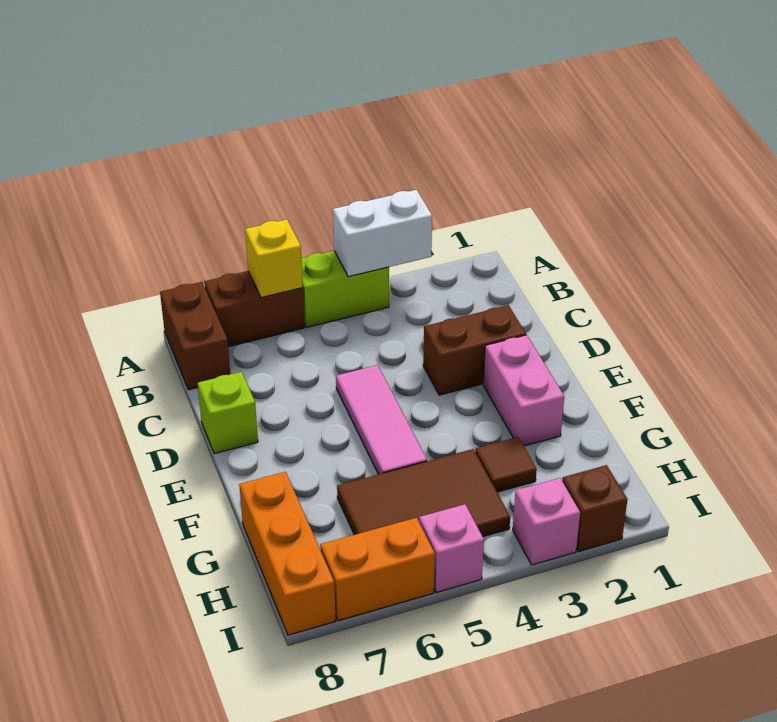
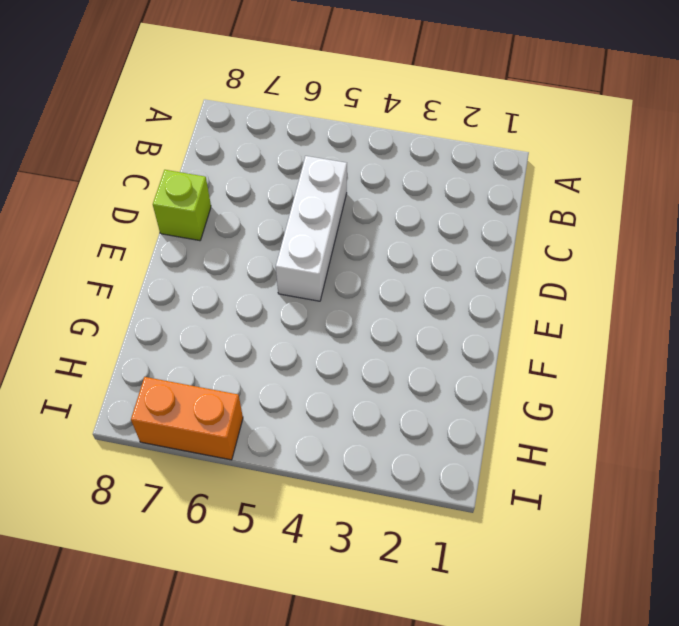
white 1x3 brick [276,156,347,301] -> pink 1x3 tile [336,365,427,474]
none -> lime 1x2 brick [301,251,389,327]
none -> brown 1x2 brick [204,271,304,347]
none -> brown 1x2 brick [160,282,230,390]

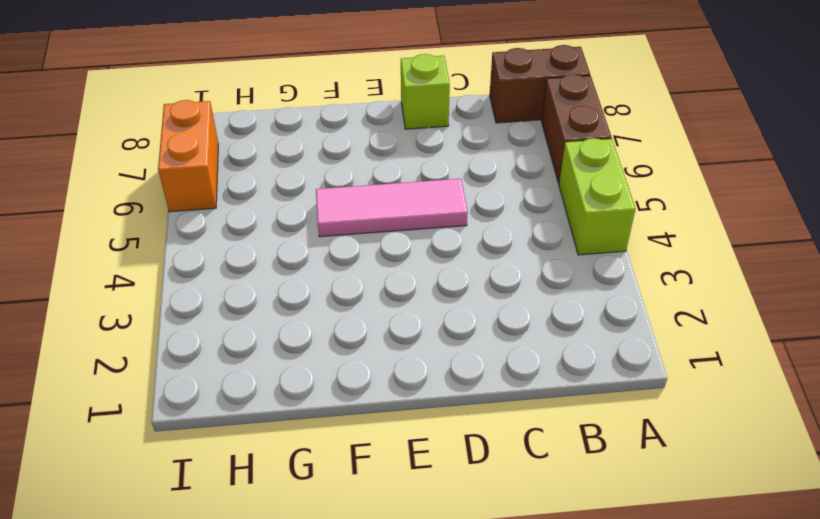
none -> brown 1x2 brick [423,305,526,395]
none -> pink 1x2 brick [483,335,564,446]
none -> brown 1x1 tile [475,437,537,492]

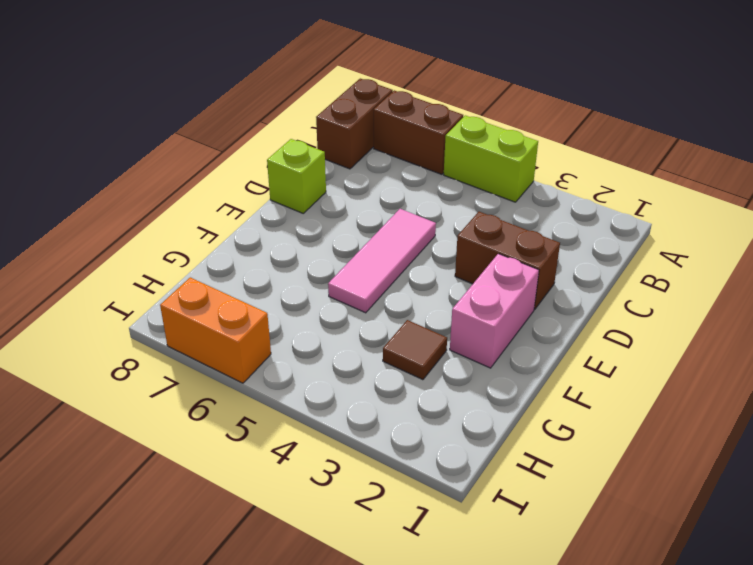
none -> brown 2x3 tile [337,449,510,537]
none -> orange 1x3 brick [239,472,336,635]
none -> brown 1x1 brick [562,465,627,551]

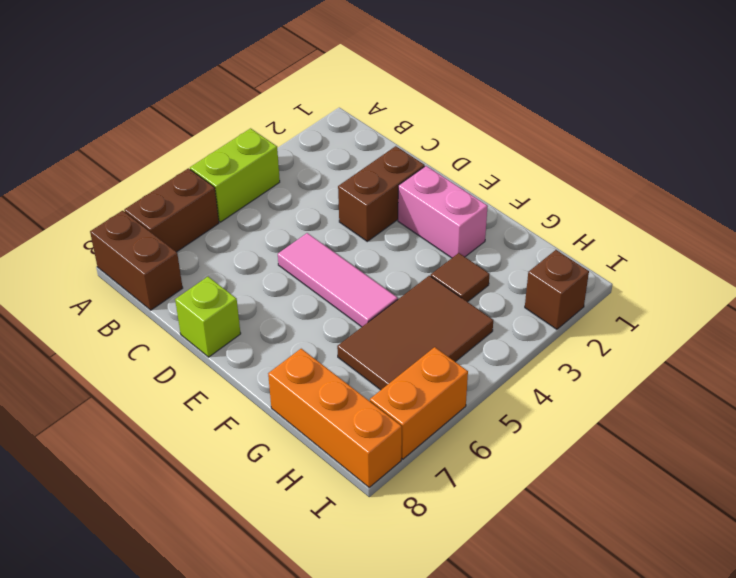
none -> pink 1x1 brick [513,478,580,565]
none -> pink 1x1 brick [419,504,484,592]
none -> white 1x2 brick [333,190,432,277]

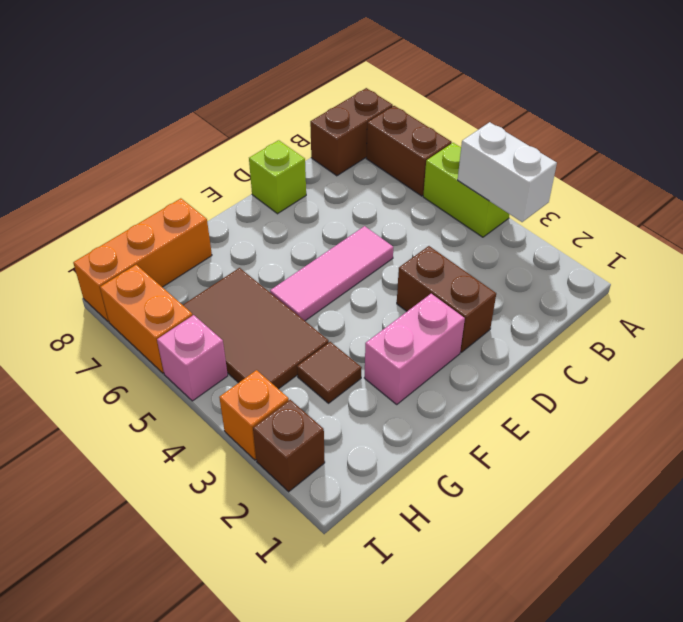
orange 1x1 brick [219,370,289,460] -> pink 1x1 brick [513,478,580,565]
none -> yellow 1x1 brick [245,219,303,298]

